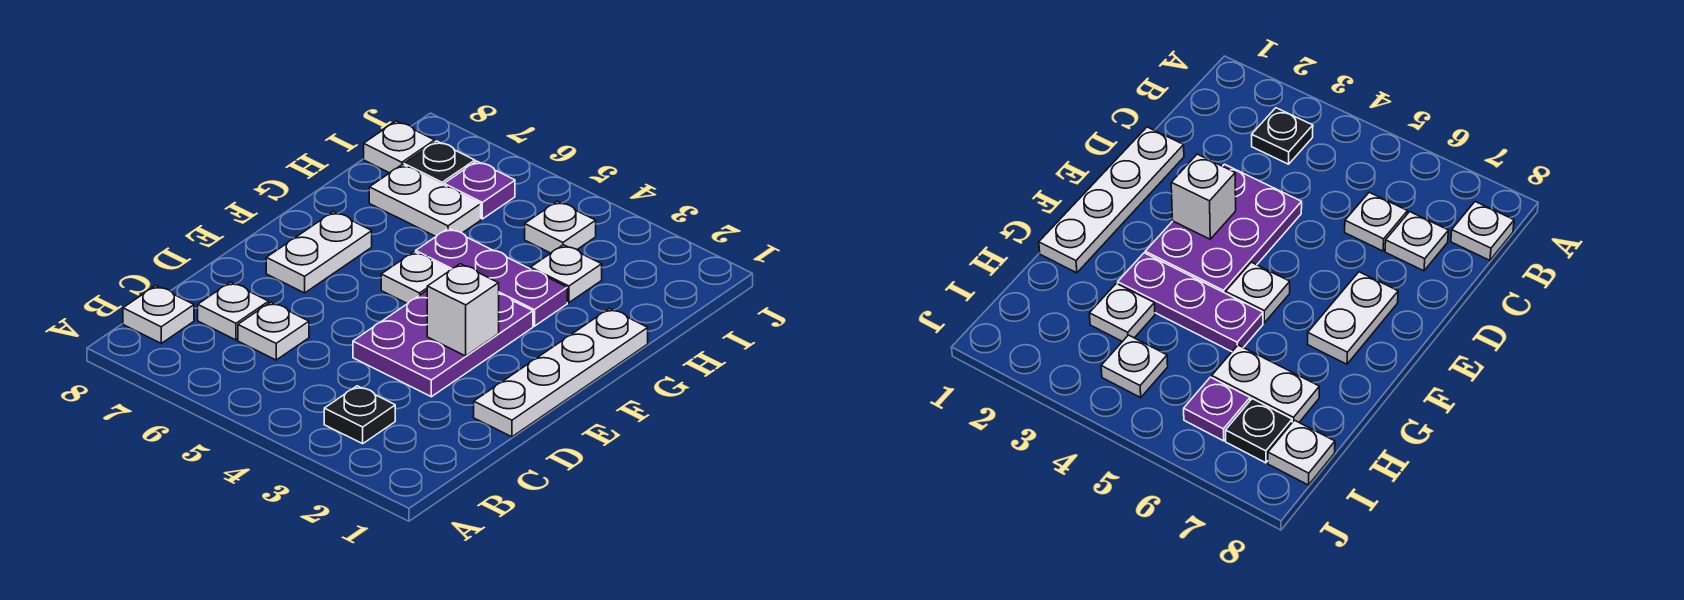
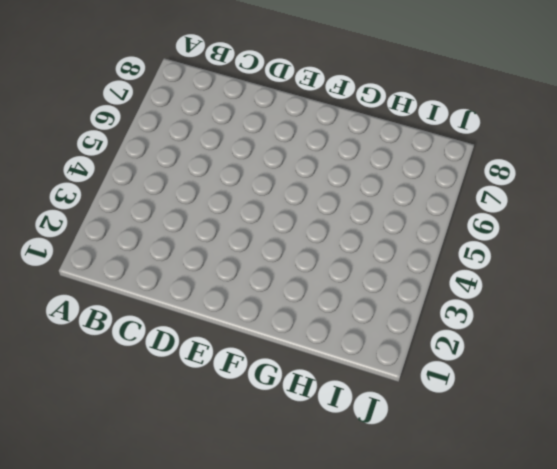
none -> black 1x1 plate [324,386,395,444]
none -> white 1x1 plate [123,286,194,343]
none -> white 1x1 plate [238,302,309,360]

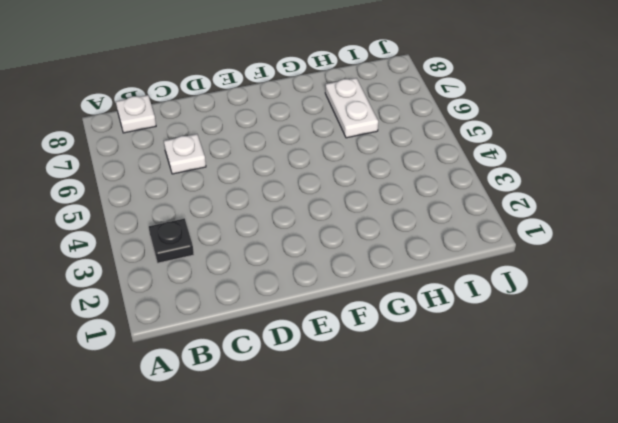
none -> white 1x1 plate [198,282,269,340]
none -> white 1x4 plate [474,309,648,437]
none -> purple 2x3 plate [353,291,533,397]

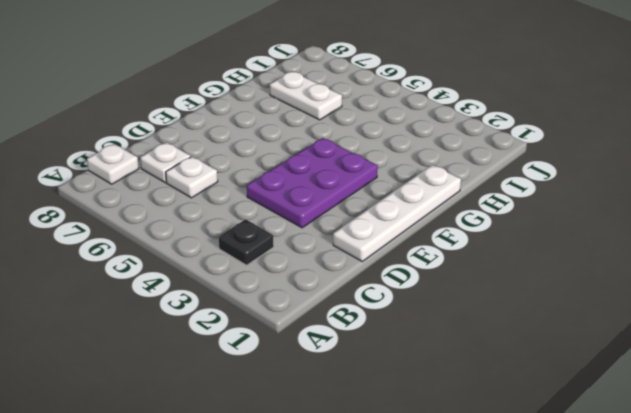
none -> white 1x2 plate [266,212,372,293]
none -> white 1x1 plate [381,252,450,304]
none -> purple 1x3 plate [416,228,567,326]

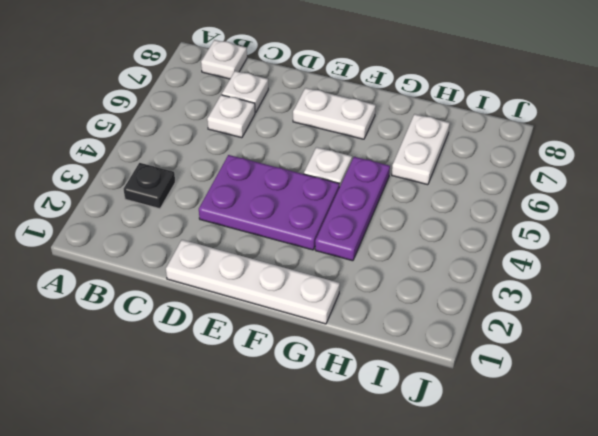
none -> white 1x1 plate [531,245,602,303]
none -> white 1x1 plate [525,201,596,253]
none -> purple 1x1 plate [444,161,515,219]

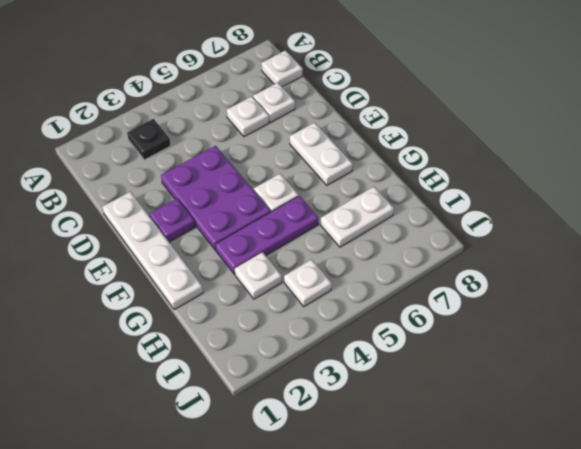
purple 1x1 plate [149,198,195,242] -> purple 1x1 plate moved to [444,161,515,219]
none -> black 1x1 plate [404,141,475,185]
none -> white 1x1 plate [364,121,435,173]
none -> white 1x1 brick [427,264,499,356]

